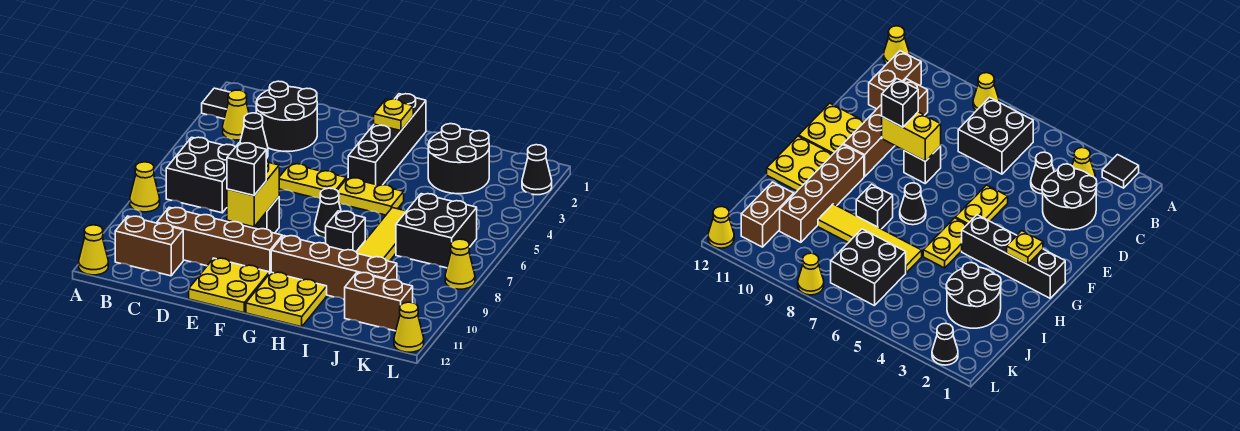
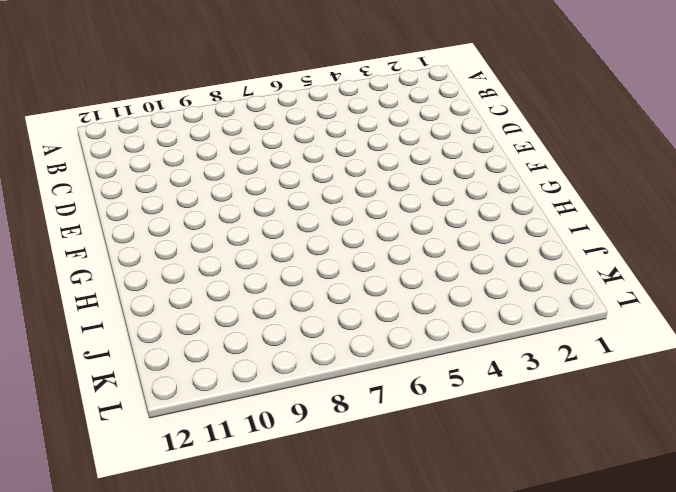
none -> black 1x1 tile [202,88,230,119]
none -> yellow 1x1 cone [130,162,160,212]
none -> yellow 1x1 cone [79,225,108,275]

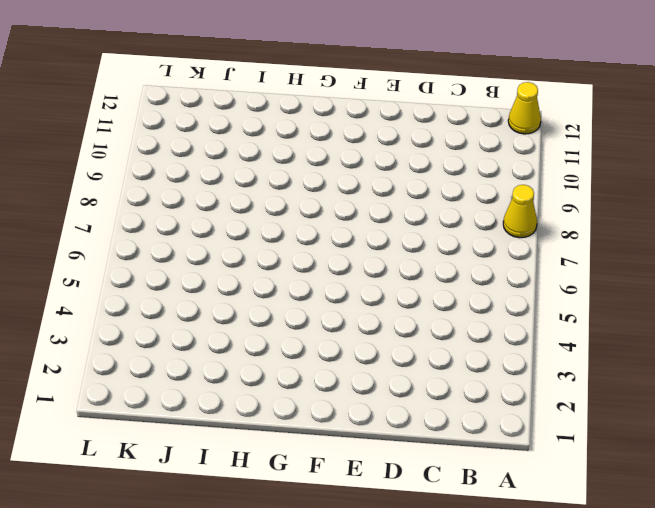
none -> black 1x1 tile [202,88,230,119]
none -> yellow 1x1 cone [223,90,249,140]
none -> black 2x2 brick [166,137,235,213]

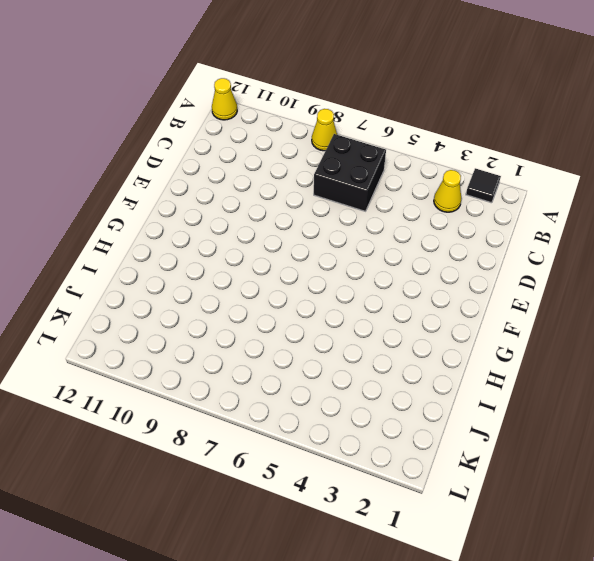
none -> brown 1x2 brick [115,216,183,276]
none -> black 2x2 round brick [256,81,317,151]
none -> black 1x1 cone [240,113,268,159]

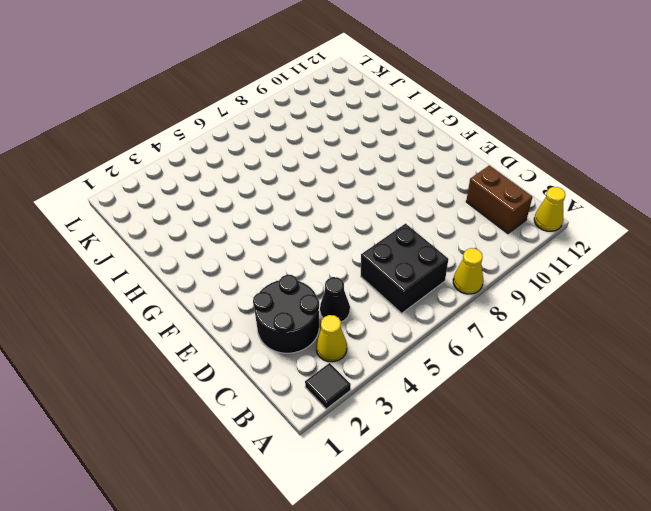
none -> brown 1x4 brick [157,207,282,274]
none -> yellow 1x2 plate [279,164,346,198]
none -> black 1x1 brick [242,197,279,233]

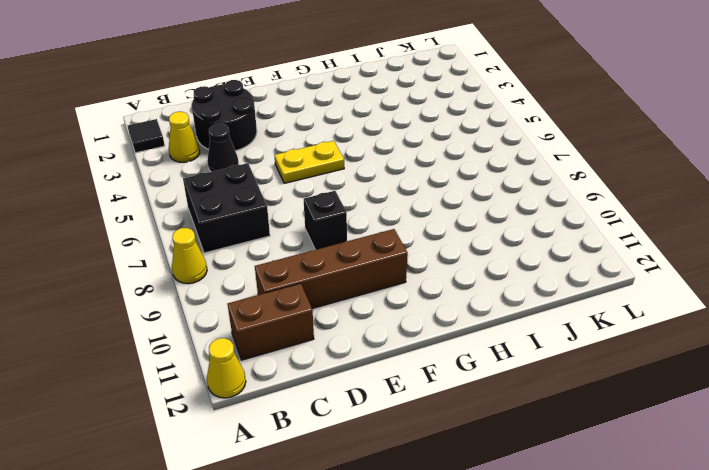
none -> yellow 2x2 plate [189,258,269,313]
none -> black 1x4 brick [348,94,426,185]
none -> yellow 1x2 plate [337,178,404,215]

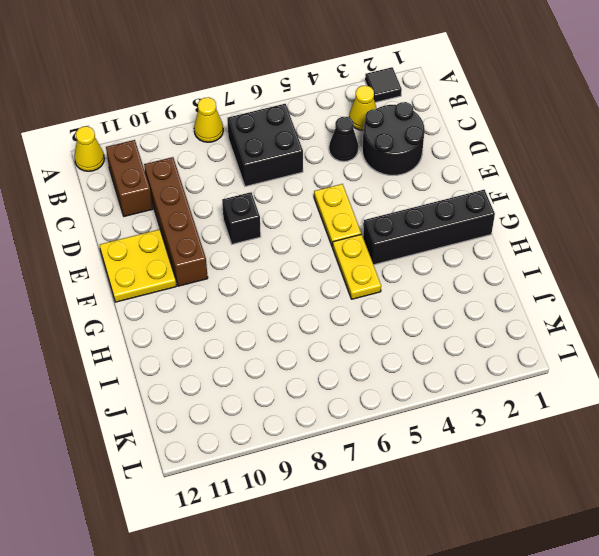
none -> black 1x1 cone [315,188,341,238]
none -> brown 1x4 brick [271,236,397,300]
none -> yellow 2x2 plate [246,272,327,327]

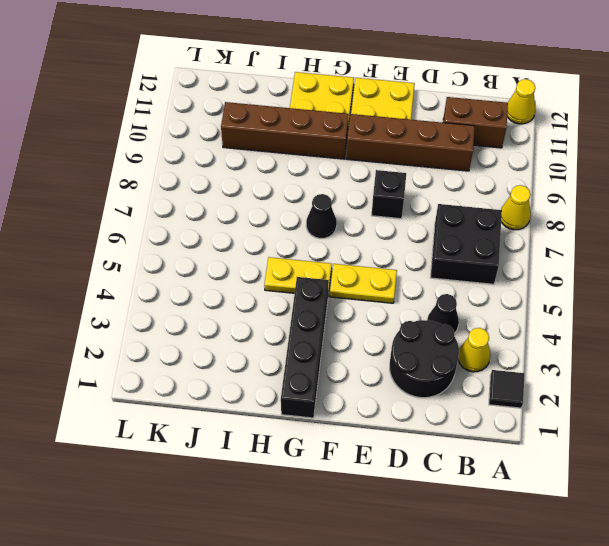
none -> black 1x1 brick [326,211,365,252]
none -> black 2x2 round brick [428,124,489,194]
none -> yellow 1x4 tile [356,208,406,261]

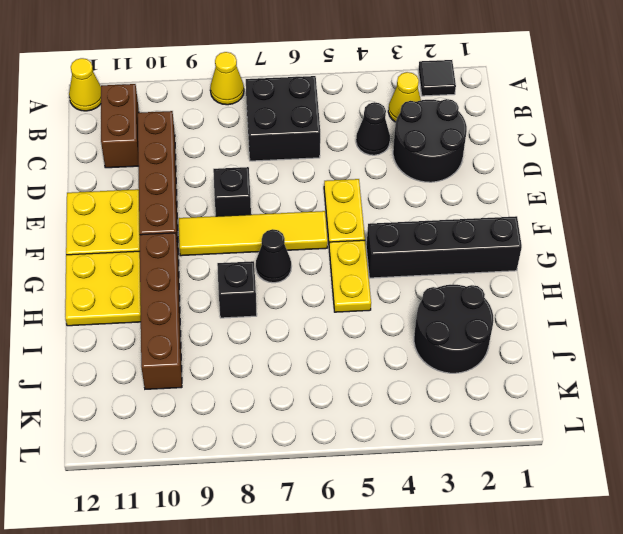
yellow 1x4 tile [179,211,328,256] -> yellow 1x4 tile moved to [356,208,406,261]
none -> black 2x2 brick [396,194,477,268]
none -> brown 1x2 brick [345,273,413,331]
none -> black 1x1 cone [522,145,552,195]

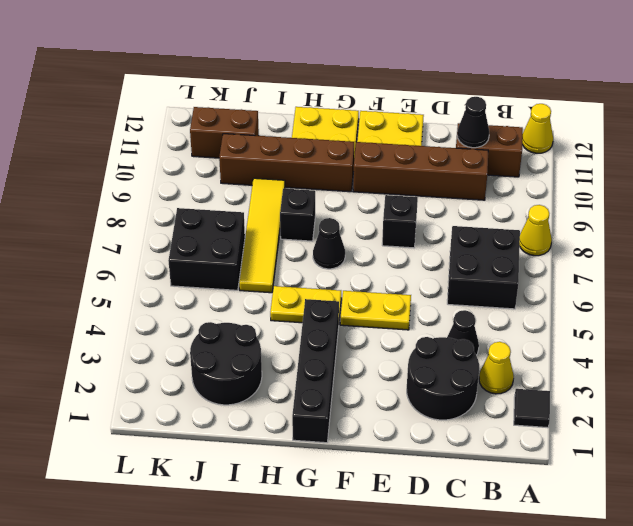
black 1x1 cone [457,97,489,148] -> black 1x1 cone moved to [522,145,552,195]
none -> yellow 1x1 cone [445,239,475,289]
none -> yellow 1x1 cone [394,302,424,352]
none -> yellow 1x2 brick [227,160,279,227]

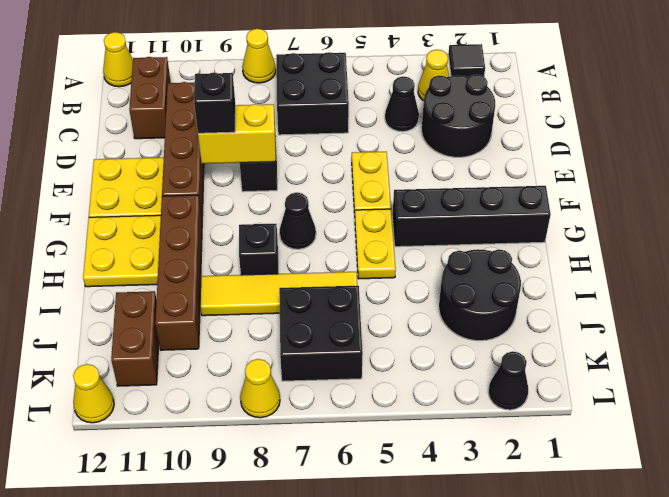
none -> yellow 1x1 plate [374,99,413,131]

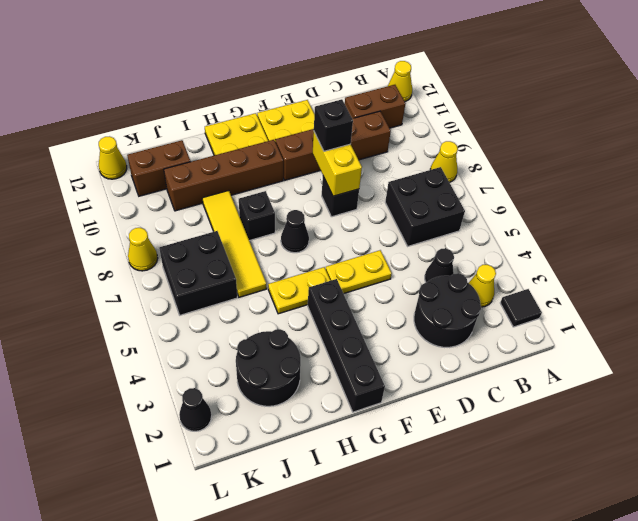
none -> yellow 1x1 plate [374,99,413,131]

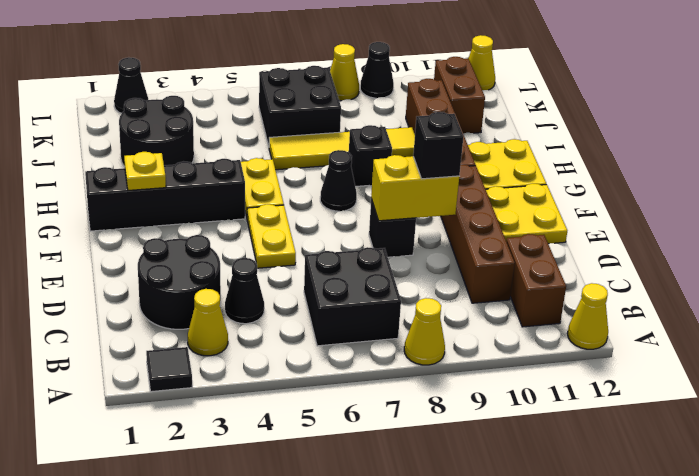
black 1x1 cone [360,42,394,98] -> none

